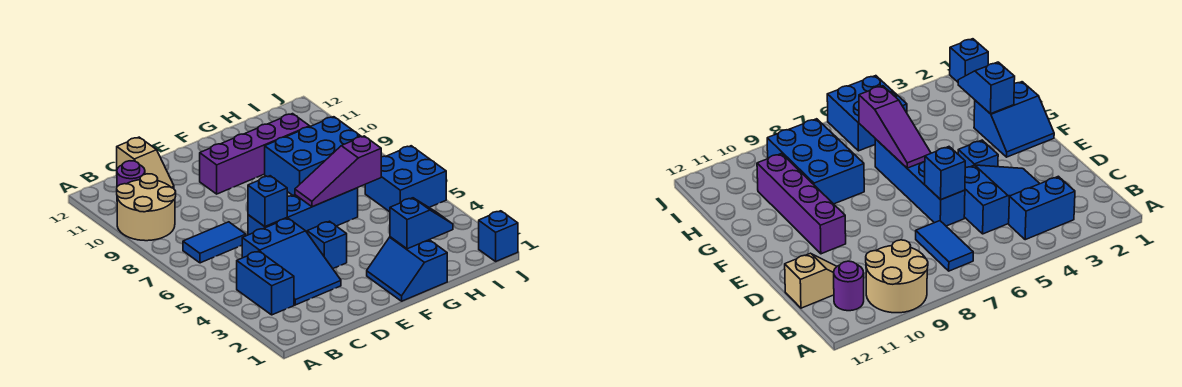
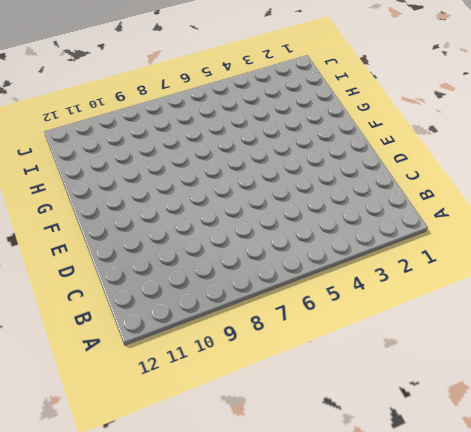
none -> tan 2x2 round brick [117,174,176,241]
none -> blue 1x2 brick [237,251,294,315]
none -> blue 1x2 tile [183,222,246,263]

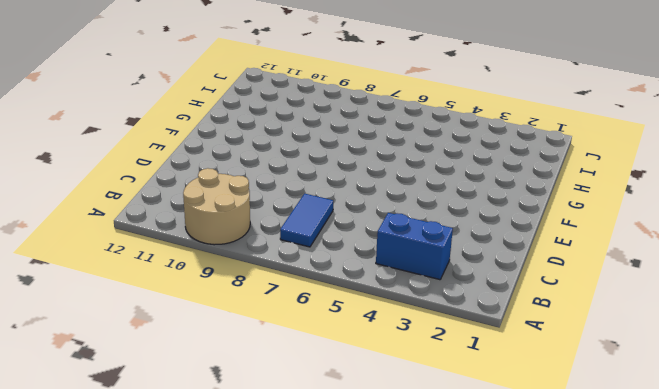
none -> purple 1x1 round brick [117,161,145,186]
none -> blue 2x3 slope [242,218,341,305]
none -> tan 1x2 slope [117,137,174,189]

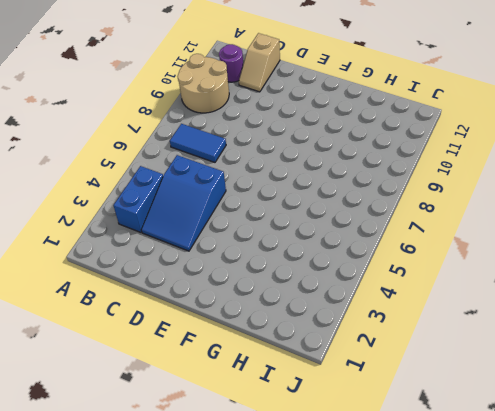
none -> blue 1x4 brick [248,188,358,235]
none -> blue 1x1 brick [307,221,347,268]
none -> purple 1x4 brick [200,114,310,194]

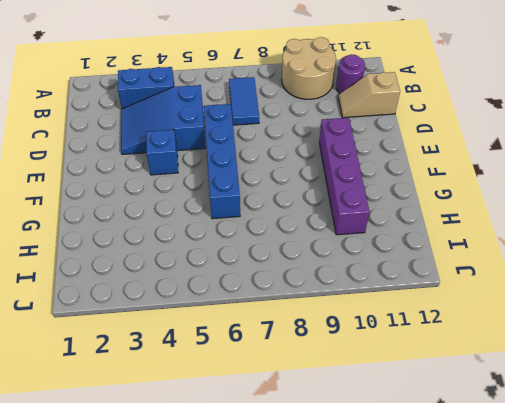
none -> blue 2x2 slope [367,237,447,301]
none -> blue 2x3 brick [265,117,361,195]
none -> blue 2x2 brick [365,146,446,212]

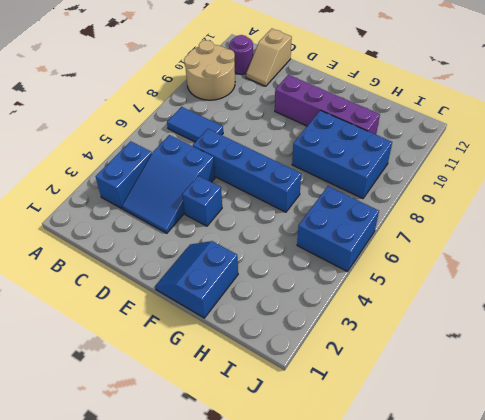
none -> blue 1x1 brick [479,211,518,261]
none -> blue 1x1 brick [248,176,288,227]
none -> purple 1x3 slope [295,136,381,207]

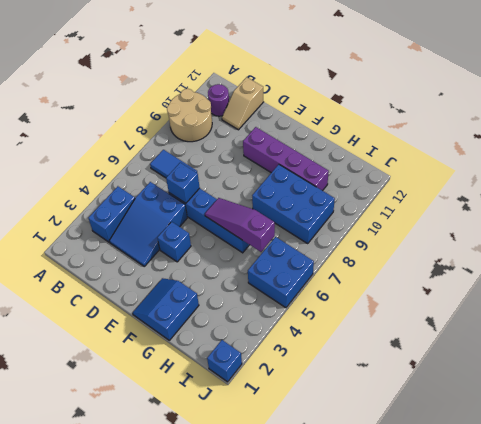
none -> blue 1x2 slope [390,198,453,249]

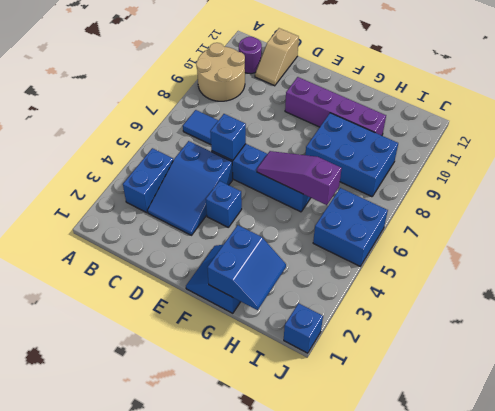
blue 2x2 slope [207,225,286,310] -> blue 1x2 slope [390,198,453,249]

